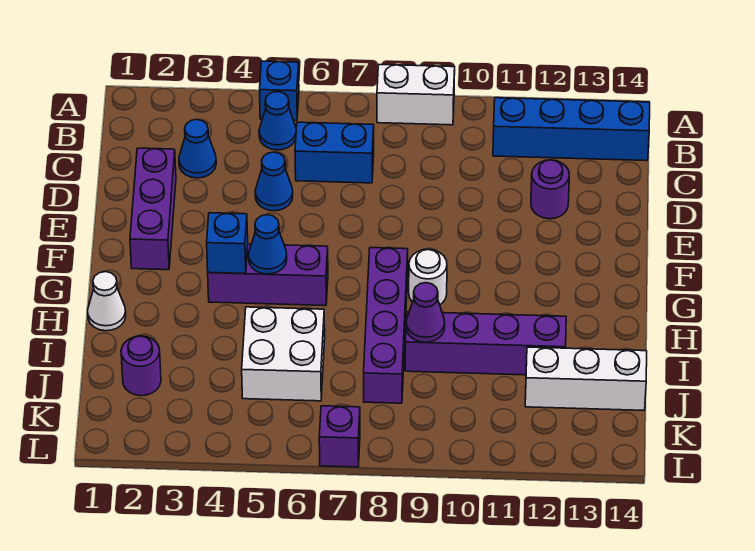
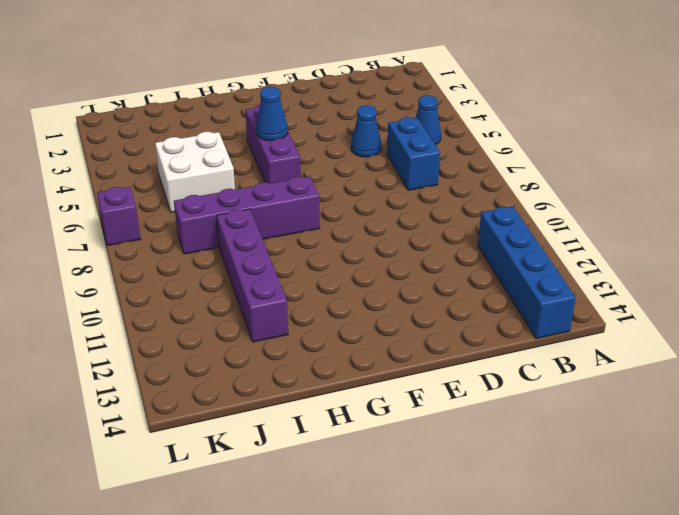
none -> blue 1x1 brick [260,61,299,120]
none -> white 1x2 brick [377,65,455,125]
none -> blue 1x1 cone [179,120,216,178]

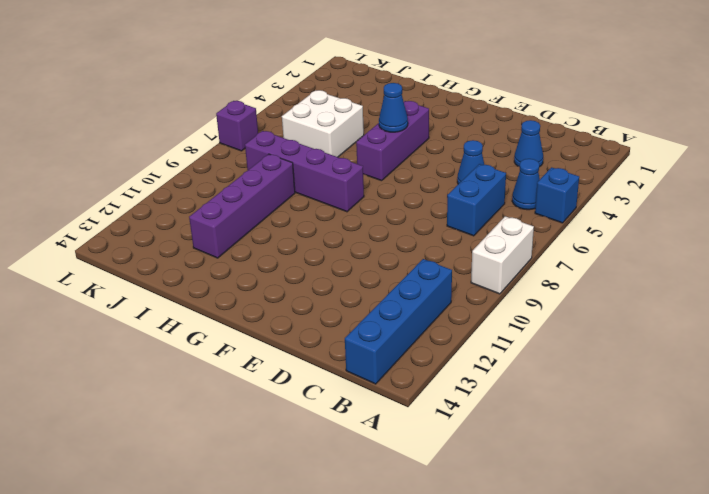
none -> purple 1x3 brick [130,148,176,270]
none -> purple 1x1 round brick [531,160,569,219]
none -> white 1x1 round brick [409,249,447,305]

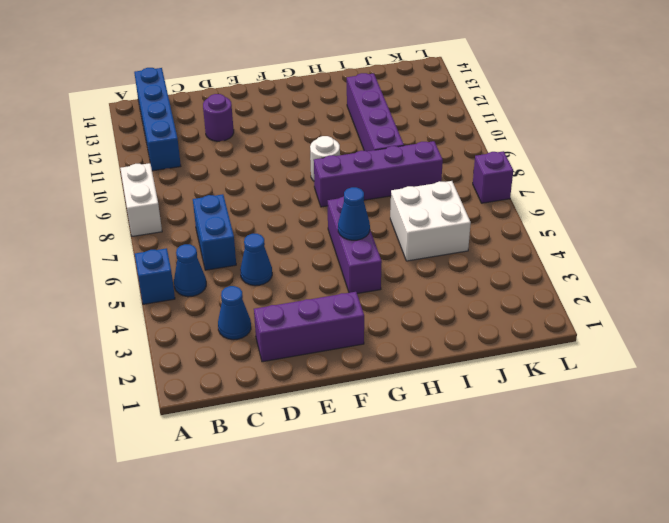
none -> white 1x1 cone [88,272,126,331]
none -> purple 1x1 round brick [121,336,161,396]
none -> white 1x3 brick [525,347,647,410]

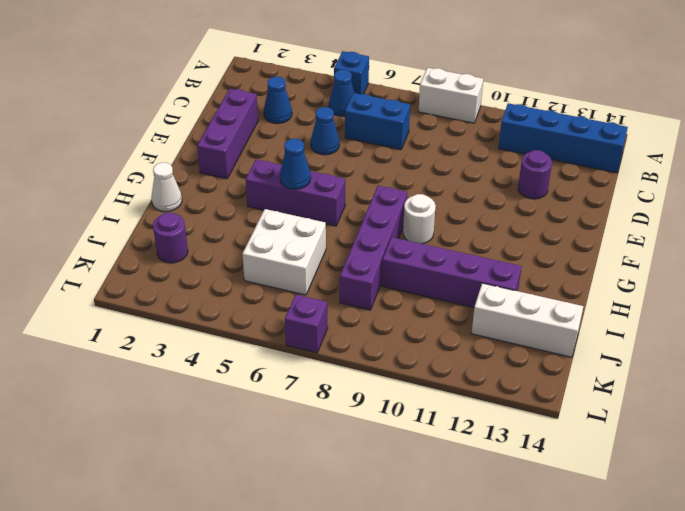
none -> blue 1x1 brick [207,213,248,274]
none -> purple 1x1 cone [406,283,445,342]

